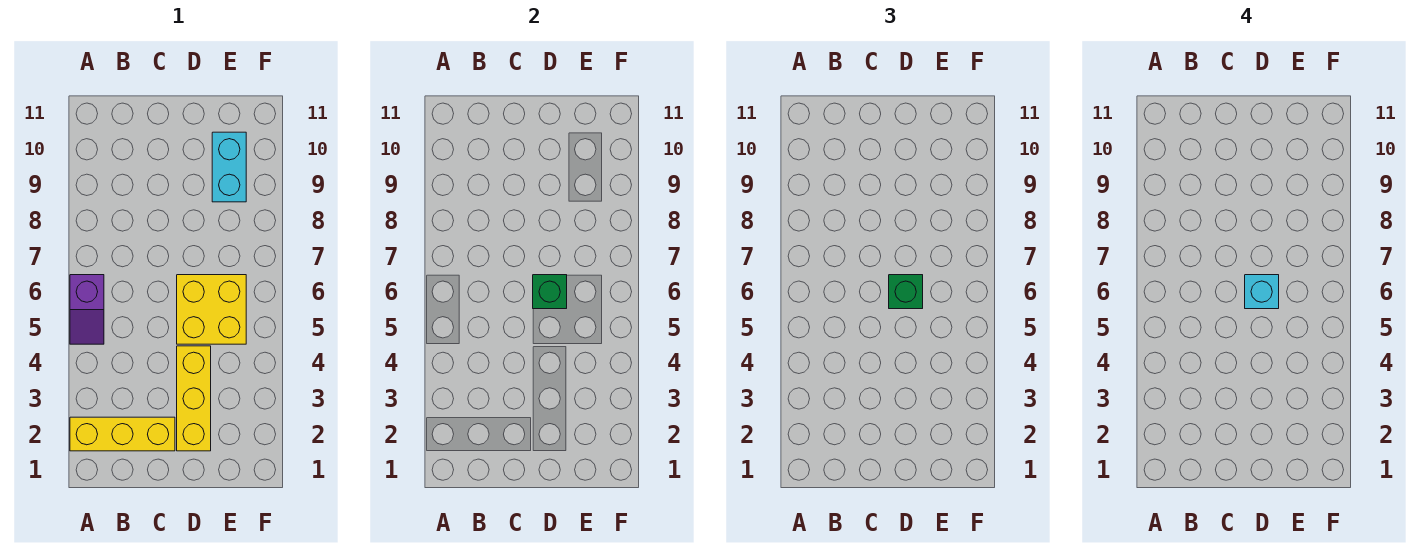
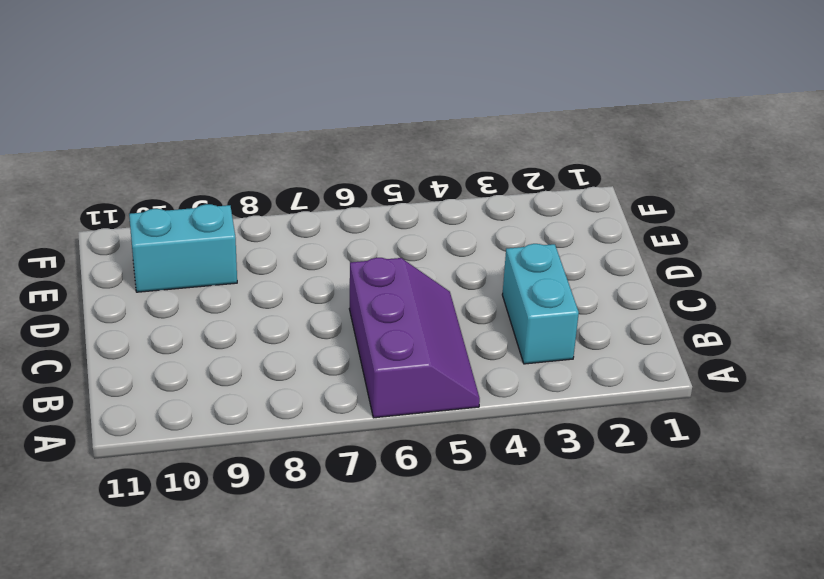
purple 2x3 slope [349,258,480,418] -> purple 1x2 slope [70,275,104,344]
cyan 1x2 brick [502,244,579,364] -> none
none -> yellow 1x3 brick [70,417,175,451]
none -> yellow 1x3 brick [177,346,211,451]

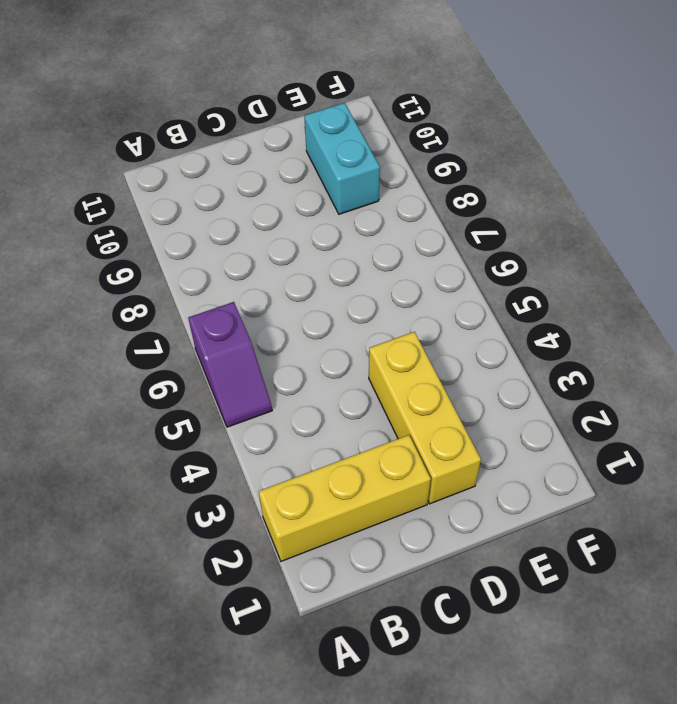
none -> yellow 2x2 brick [177,275,246,344]
none -> green 1x1 brick [533,275,567,309]

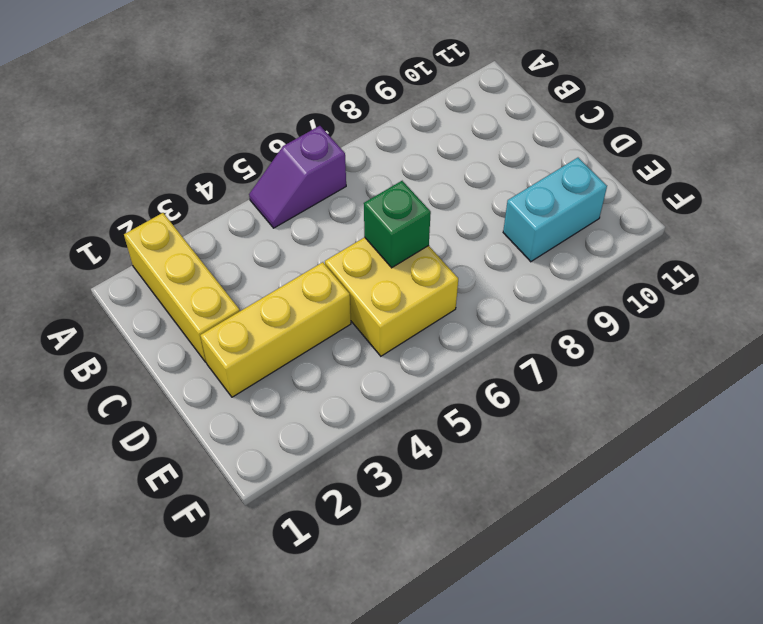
none -> green 1x1 brick [889,275,923,309]
none -> cyan 1x1 brick [1245,275,1279,309]

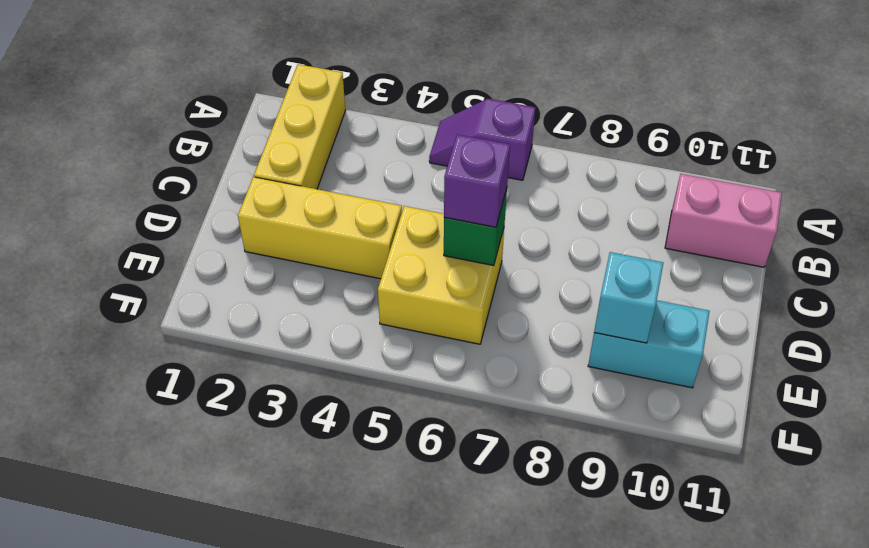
pink 1x2 brick [665,174,782,267] -> none
purple 1x1 brick [444,135,510,227] -> green 1x1 brick [889,275,923,309]
cyan 1x1 brick [594,252,663,343] -> cyan 1x1 brick moved to [1245,275,1279,309]

